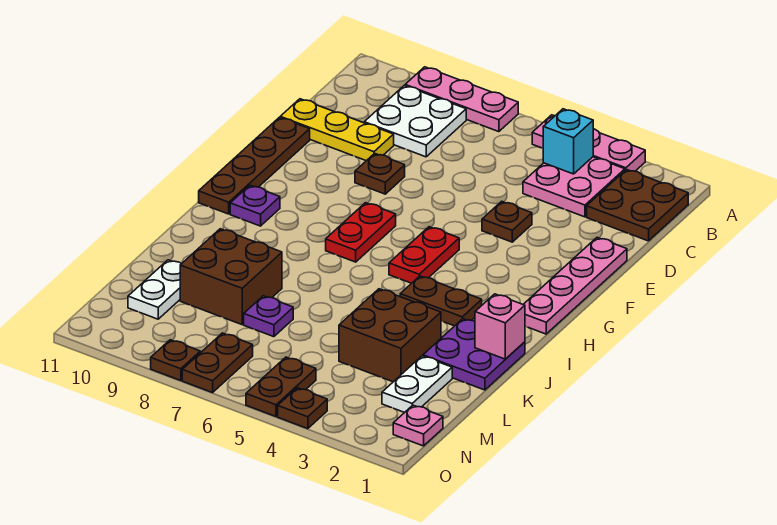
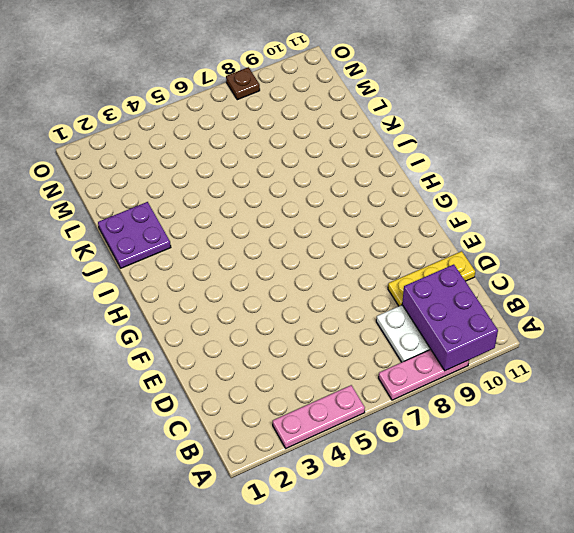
purple 2x3 brick [402,264,498,371] -> none
none -> brown 2x2 plate [587,170,688,241]
none -> pink 2x2 plate [523,157,625,217]
none -> pink 1x4 plate [523,238,627,334]

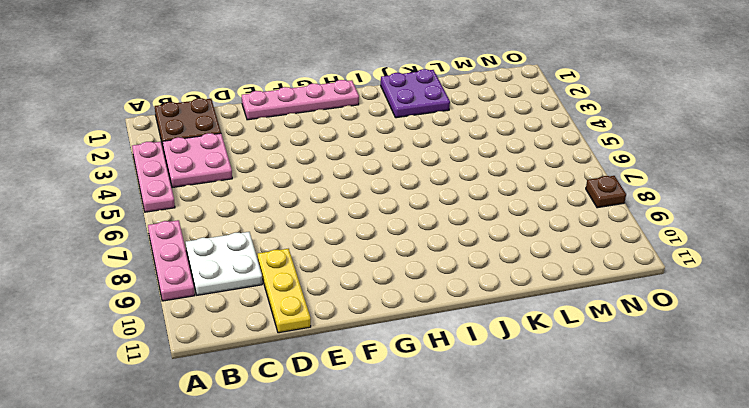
none -> brown 1x1 plate [482,201,532,242]
none -> brown 1x1 plate [355,153,405,194]
none -> brown 1x4 plate [199,117,310,214]

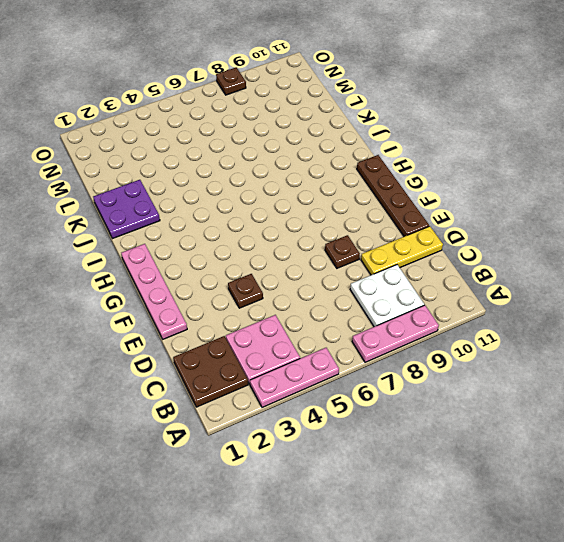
none -> red 1x2 plate [389,227,459,283]
none -> red 1x2 plate [326,203,396,262]
none -> purple 1x1 plate [230,185,280,226]

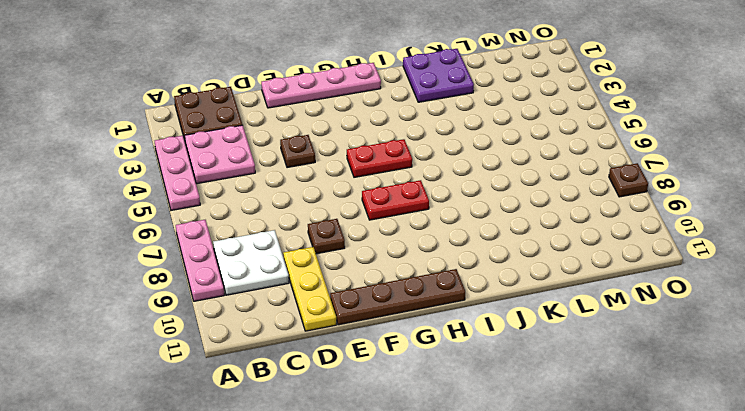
none -> purple 1x1 plate [230,185,280,226]
none -> brown 1x2 plate [400,276,482,326]
none -> brown 2x2 brick [339,289,441,382]

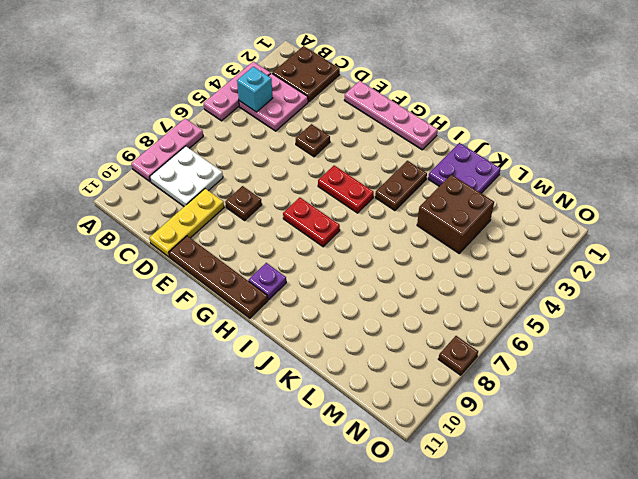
none -> brown 2x2 brick [180,229,282,325]
none -> white 1x2 plate [382,356,452,413]
none -> purple 1x1 plate [244,296,293,337]

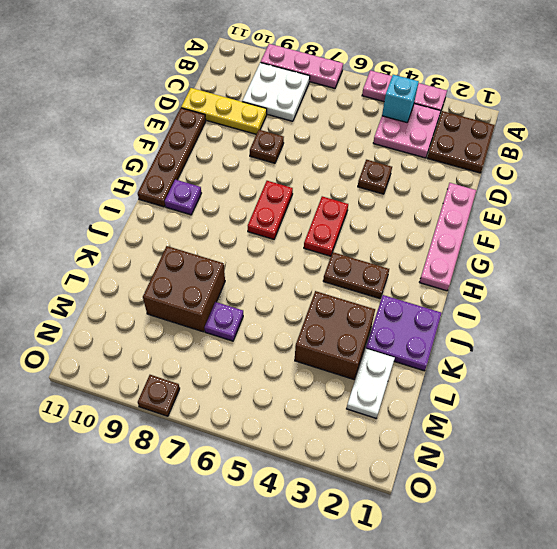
none -> white 1x2 plate [128,260,181,319]
none -> pink 1x1 plate [393,405,443,446]
none -> brown 1x2 plate [246,357,316,416]

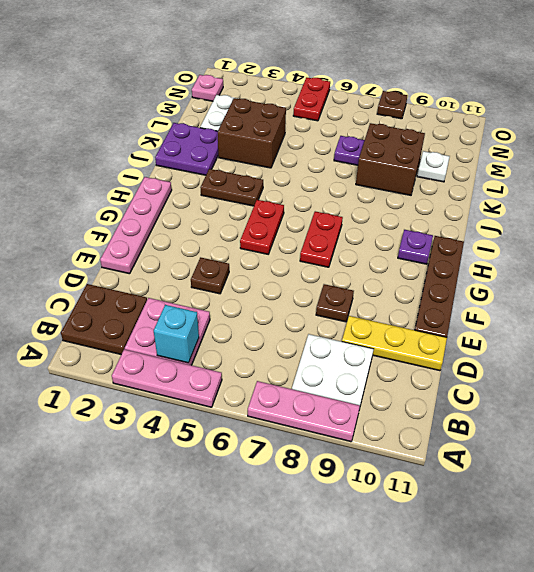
white 1x1 plate [417,151,450,182] -> white 1x2 plate [128,260,181,319]
red 1x2 plate [293,77,330,121] -> brown 1x2 plate [246,357,316,416]
none -> brown 1x2 plate [182,333,253,393]
none -> brown 1x1 plate [278,388,327,429]
none -> pink 1x1 brick [475,294,525,359]

